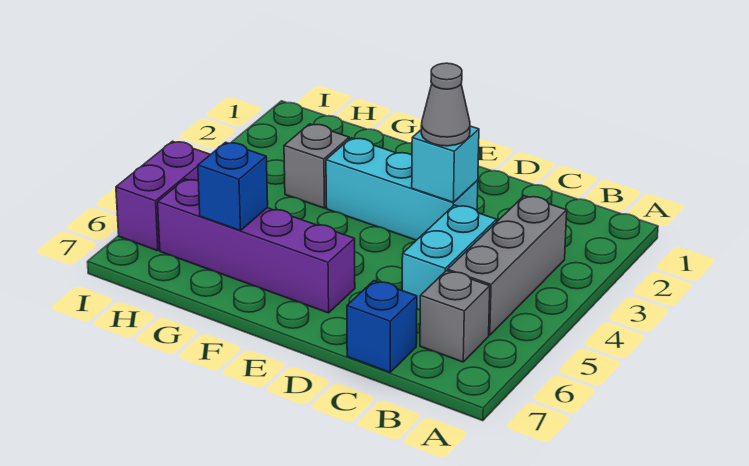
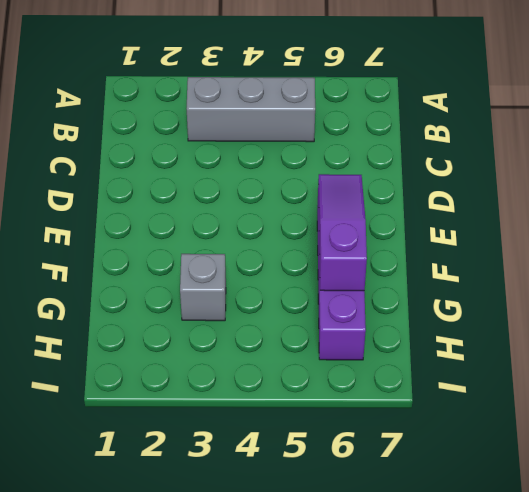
purple 1x3 slope [318,174,367,291] -> blue 1x1 brick [198,142,268,231]
none -> grey 1x1 brick [420,271,490,362]
none -> cyan 1x2 brick [402,205,497,310]

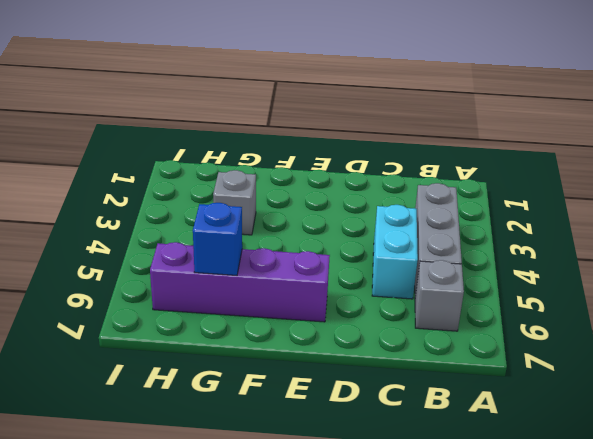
none -> blue 1x1 brick [347,281,417,372]
none -> cyan 1x3 brick [326,138,478,240]

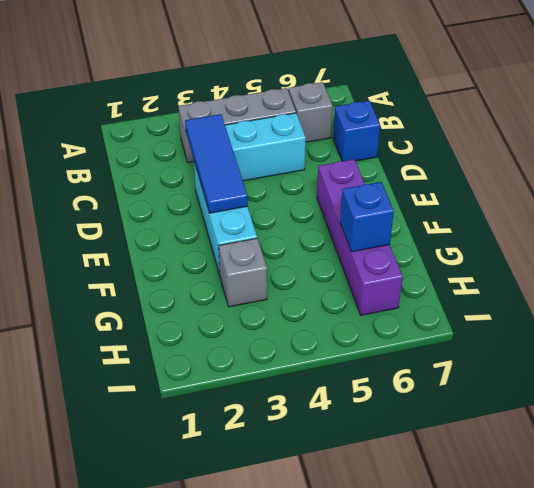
blue 1x3 tile [185,114,248,213] -> cyan 1x1 brick [412,126,479,202]
none -> purple 1x2 brick [116,141,211,251]
none -> grey 1x1 cone [421,63,470,146]

